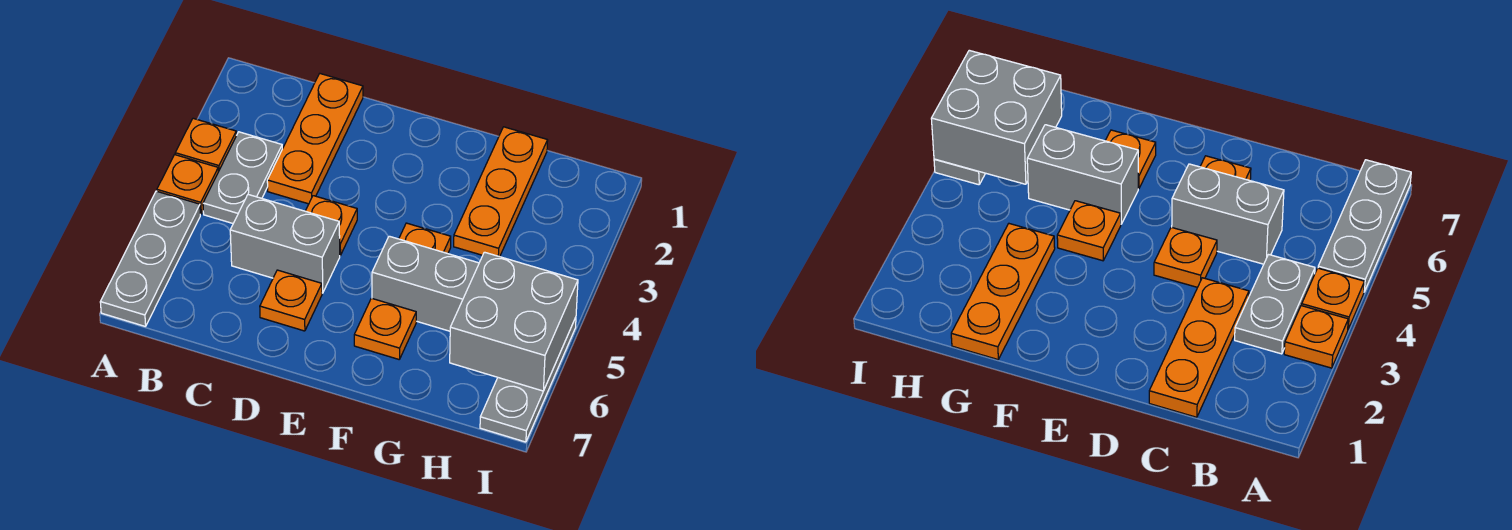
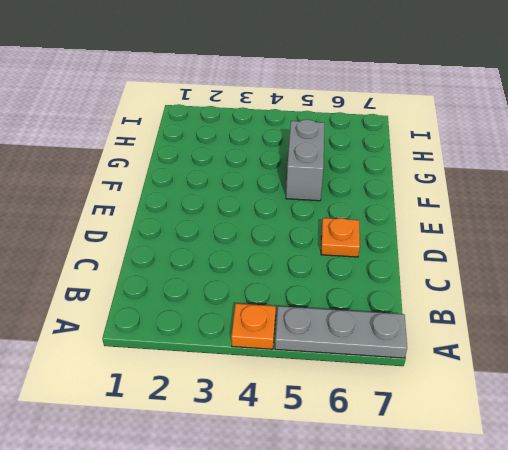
none -> orange 1x1 plate [175,118,236,172]
none -> grey 1x2 plate [203,132,282,223]
none -> orange 1x3 plate [267,74,363,204]

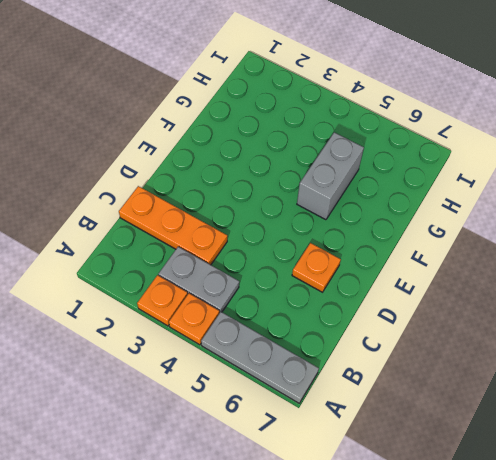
none -> grey 1x2 brick [230,195,340,293]
none -> orange 1x1 plate [306,196,357,255]
none -> orange 1x1 plate [399,223,451,254]

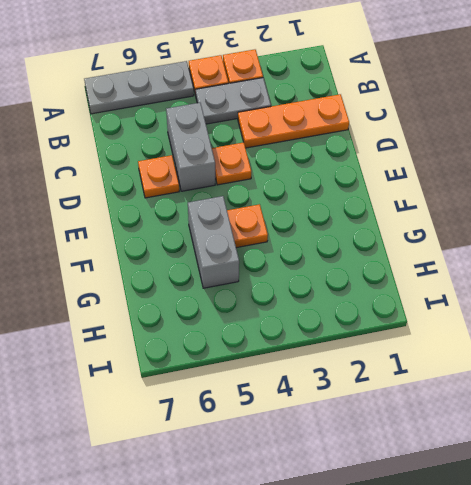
none -> orange 1x1 plate [354,298,416,359]
none -> orange 1x3 plate [454,127,548,257]
none -> grey 1x3 plate [480,317,576,442]

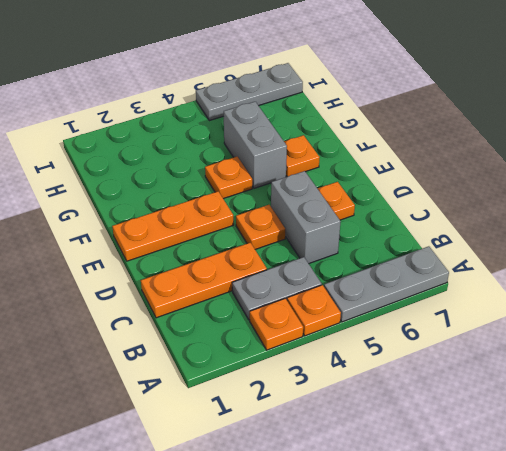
orange 1x3 plate [112,191,234,261] -> orange 1x3 plate moved to [454,127,548,257]
none -> grey 2x2 brick [450,252,578,391]

